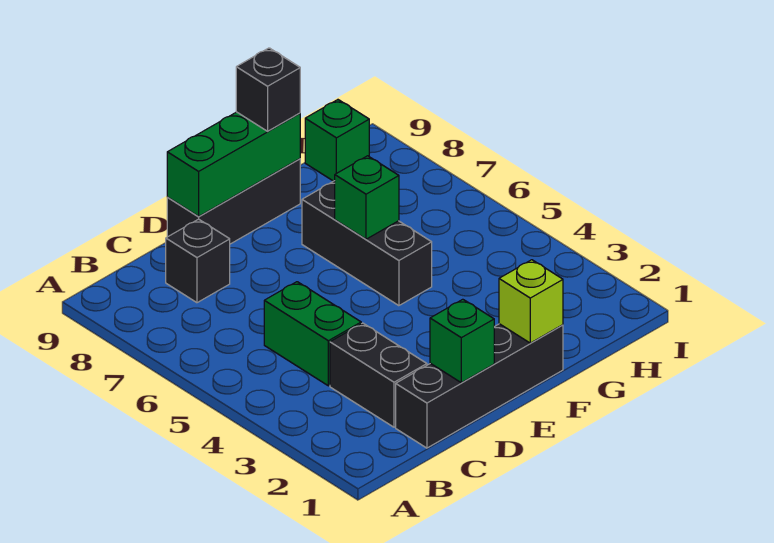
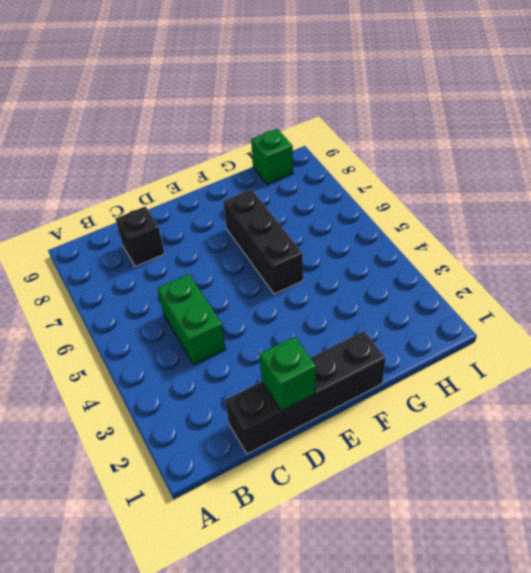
none -> black 1x2 brick [330,323,427,427]
none -> black 1x3 brick [167,159,300,244]
none -> green 1x3 brick [167,112,300,216]

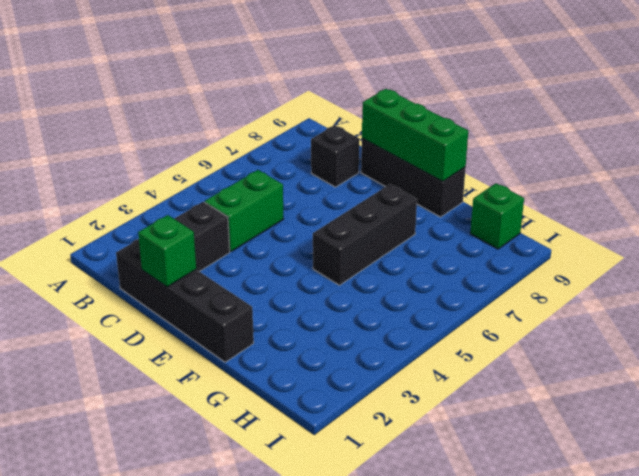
none -> lime 1x1 brick [499,260,563,343]
none -> green 1x1 brick [335,156,399,239]
none -> black 1x1 brick [236,48,300,131]

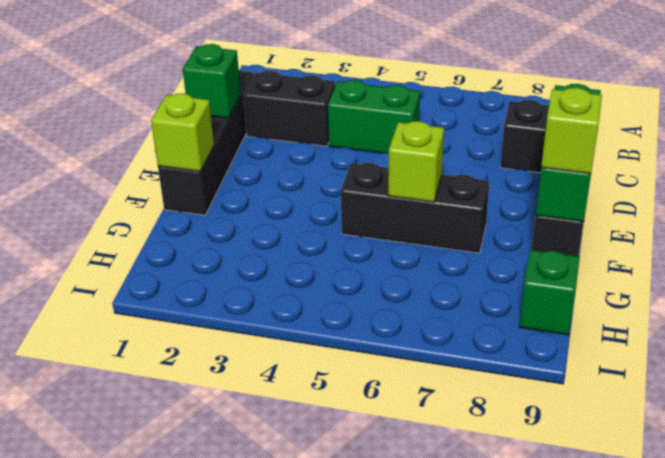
lime 1x1 brick [388,121,444,202] -> green 1x1 brick [335,156,399,239]
lime 1x1 brick [541,88,602,174] -> black 1x1 brick [236,48,300,131]

